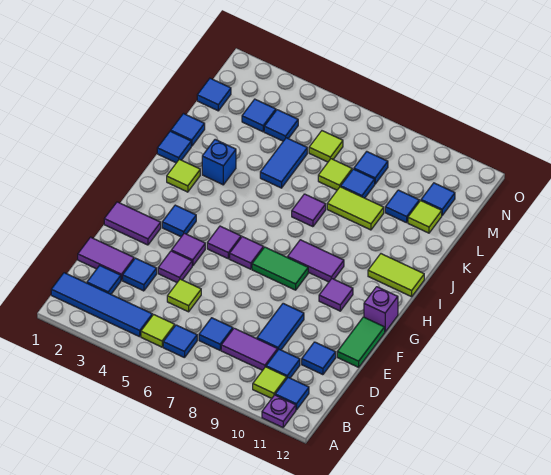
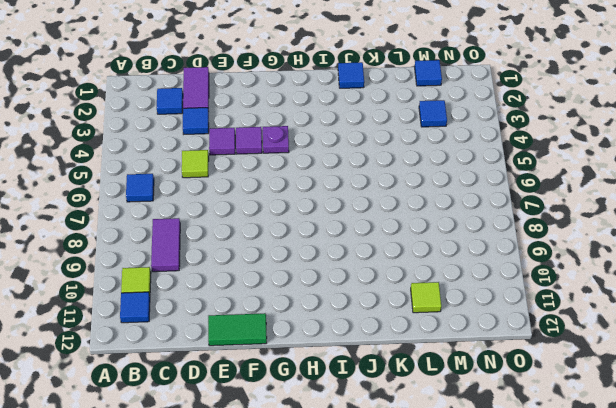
purple 1x1 plate [263,126,289,153] -> purple 1x1 plate moved to [262,395,296,427]
none -> blue 1x4 tile [51,273,152,337]
none -> lime 1x1 tile [141,315,175,347]
none -> blue 1x1 tile [199,318,233,350]
none -> blue 1x1 tile [266,349,300,378]

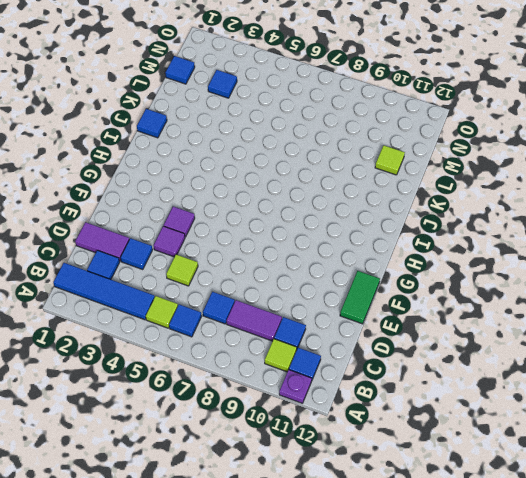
none -> blue 1x2 tile [257,303,304,350]
none -> blue 1x1 tile [302,342,336,375]
none -> purple 1x2 tile [104,202,161,245]
none -> blue 1x1 tile [162,205,196,237]

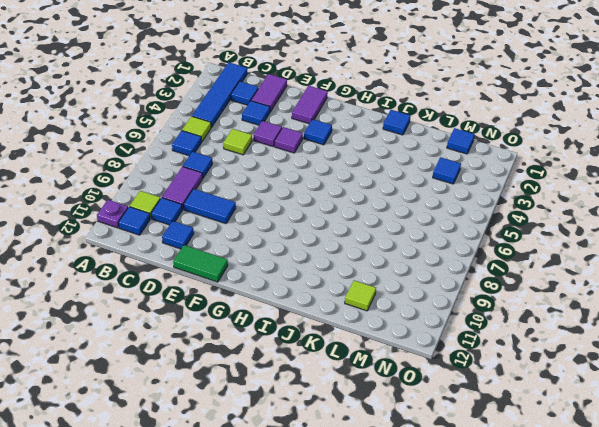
none -> purple 1x1 tile [207,226,241,259]
none -> purple 1x1 tile [230,237,264,269]
none -> green 1x2 tile [252,247,308,290]
none -> purple 1x1 tile [319,279,353,311]

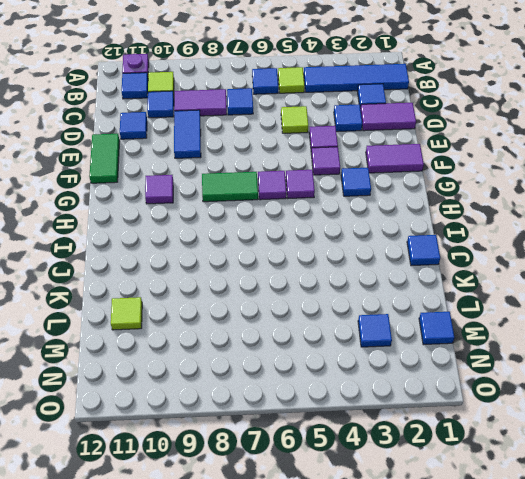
none -> purple 1x1 brick [364,287,398,332]
none -> purple 1x2 tile [288,240,344,282]
none -> lime 1x1 tile [167,159,200,192]
none -> lime 1x2 tile [368,254,424,297]

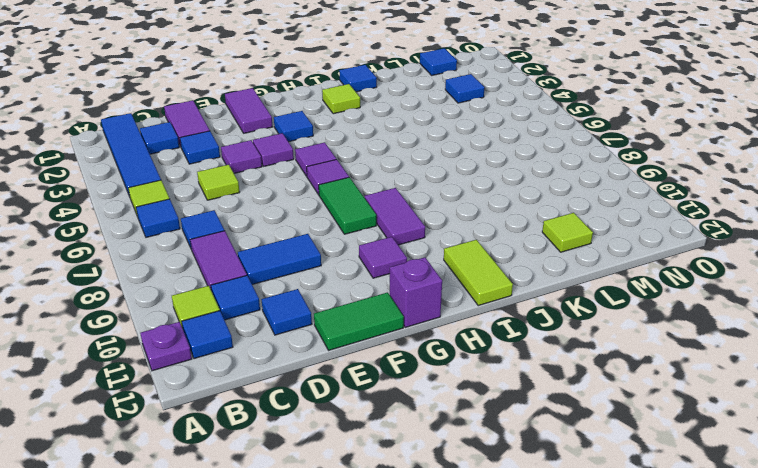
none -> blue 1x1 brick [202,140,236,185]
none -> purple 1x1 tile [292,194,326,227]
none -> blue 1x1 tile [171,114,205,146]
none -> blue 1x2 tile [260,138,307,188]

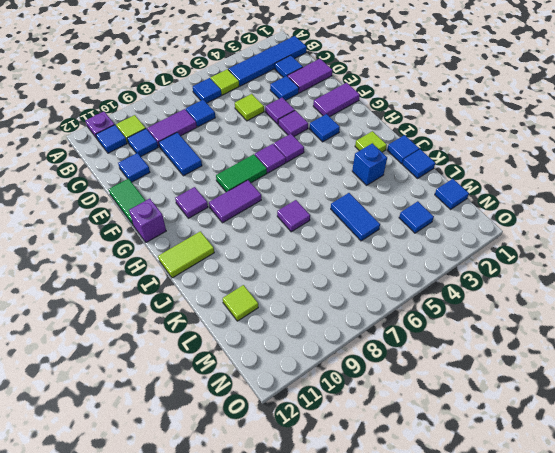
none -> lime 1x2 tile [327,187,384,230]
none -> lime 1x1 tile [318,159,352,190]
none -> blue 1x1 tile [341,169,375,198]
none -> blue 1x1 tile [385,190,419,223]

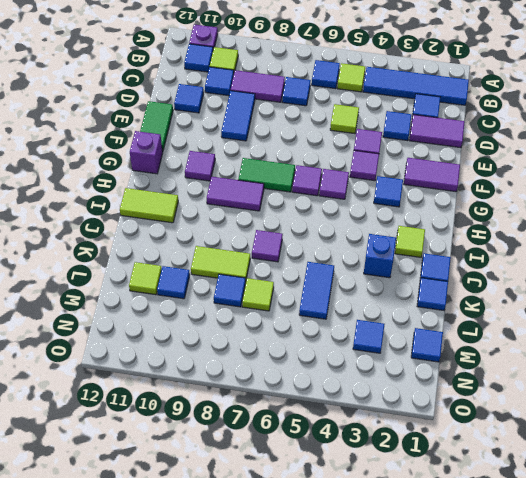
none -> blue 1x1 tile [264,110,298,141]
none -> lime 1x1 tile [309,131,343,162]
none -> blue 1x1 tile [354,151,388,184]
none -> blue 1x1 tile [421,183,455,215]

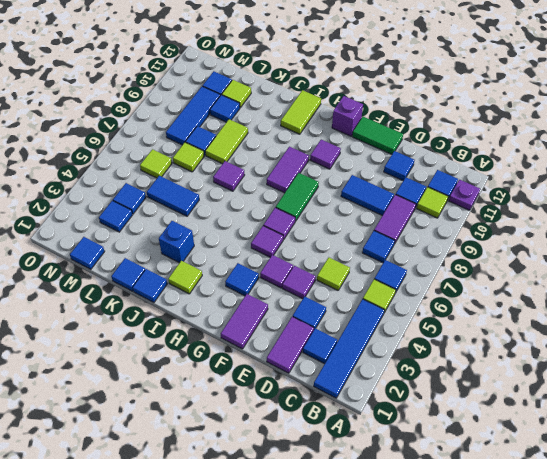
blue 1x3 tile [166,86,220,145] -> blue 1x1 tile [354,151,388,184]

